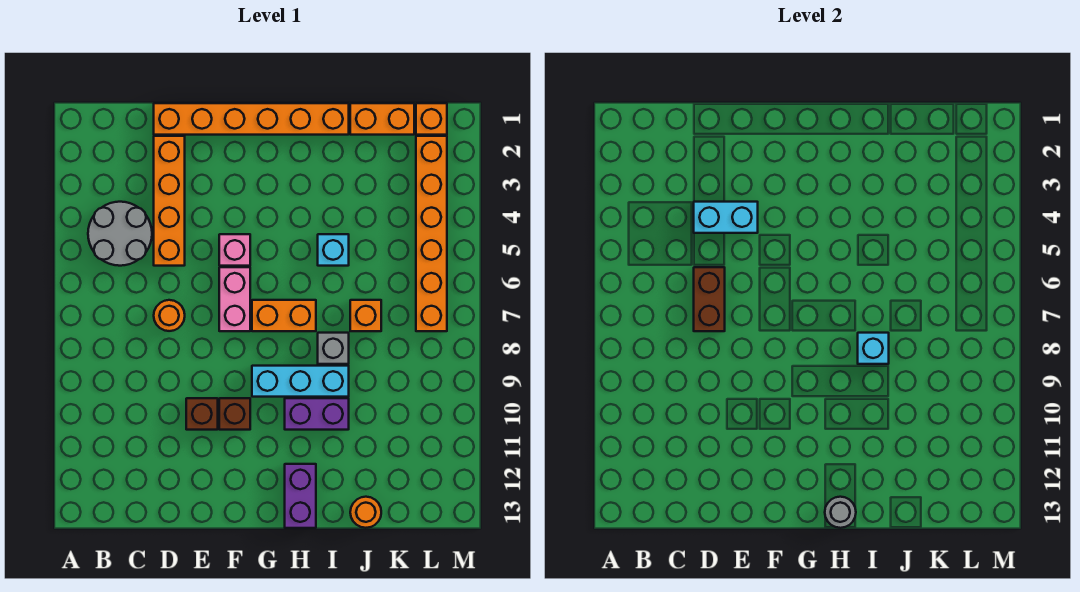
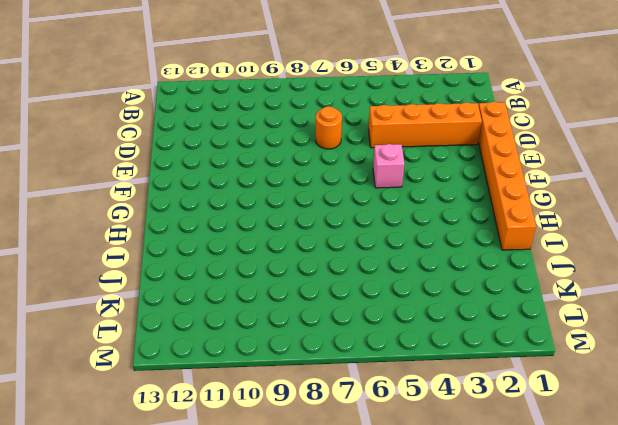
none -> grey 2x2 round brick [88,202,152,266]
none -> brown 1x1 brick [186,398,218,430]
none -> pink 1x2 brick [219,267,250,331]

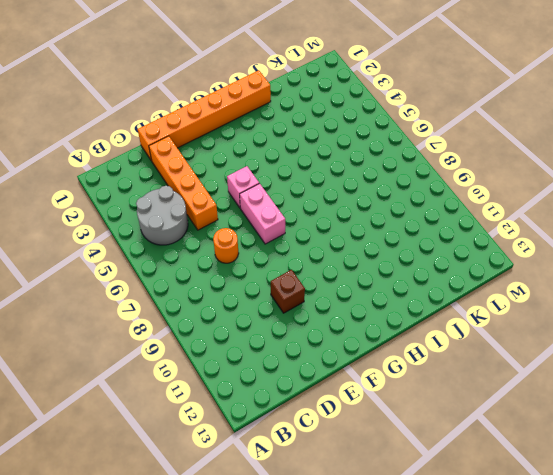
none -> brown 1x1 brick [219,398,250,430]
none -> orange 1x2 brick [252,300,316,331]
none -> cyan 1x3 brick [252,366,349,397]

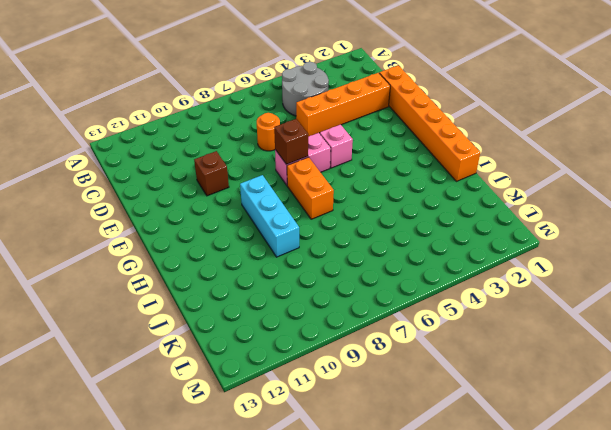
brown 1x1 brick [274,119,308,164] -> brown 1x1 brick moved to [219,398,250,430]
none -> purple 1x2 brick [285,398,349,430]
none -> purple 1x2 brick [285,464,316,528]
none -> cyan 1x1 brick [318,234,349,266]

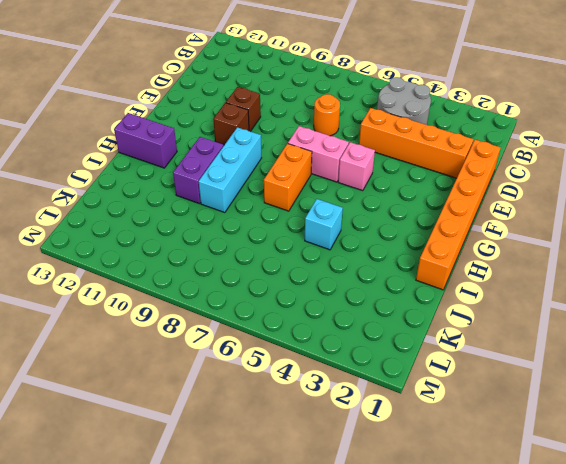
none -> grey 1x1 brick [318,333,349,364]
none -> orange 1x2 brick [350,103,414,135]
none -> orange 1x1 brick [350,300,381,331]

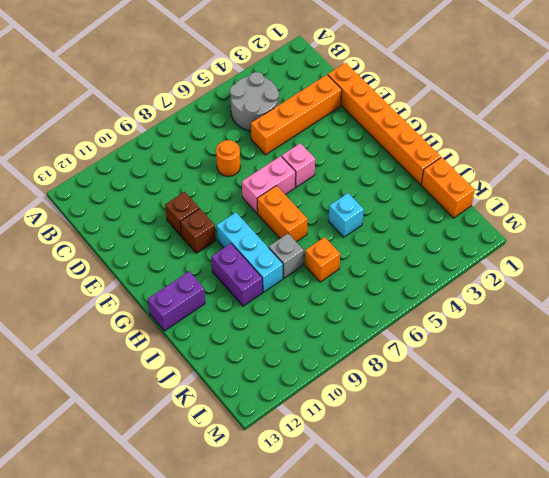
none -> orange 1x1 round brick [350,497,381,528]
none -> orange 1x1 brick [416,103,447,135]
none -> orange 1x6 brick [416,136,447,331]

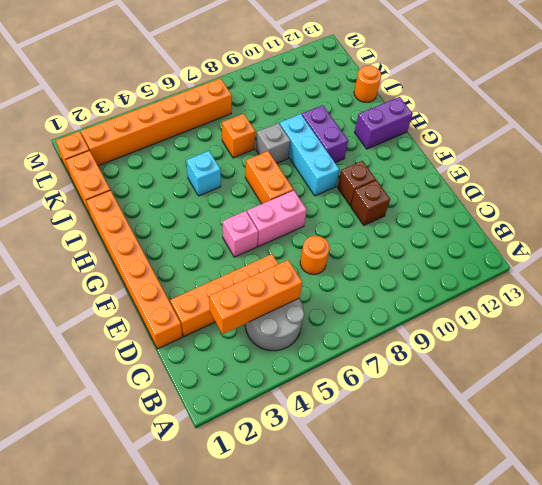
orange 1x3 brick [209,260,302,334] -> none
none -> cyan 1x2 brick [694,202,758,233]
none -> brown 1x2 brick [694,267,725,331]
none -> grey 1x1 round brick [825,497,856,528]

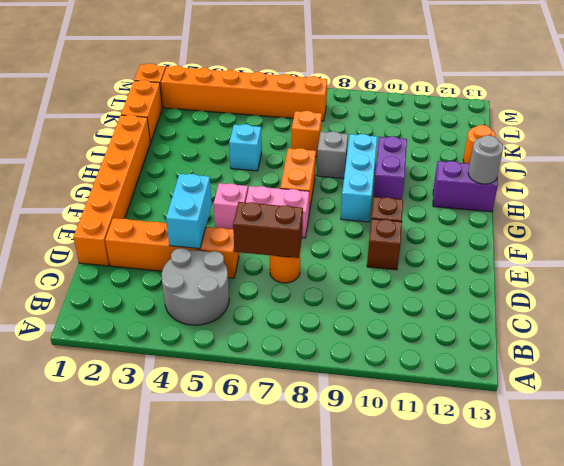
none -> cyan 1x1 brick [858,333,889,364]

